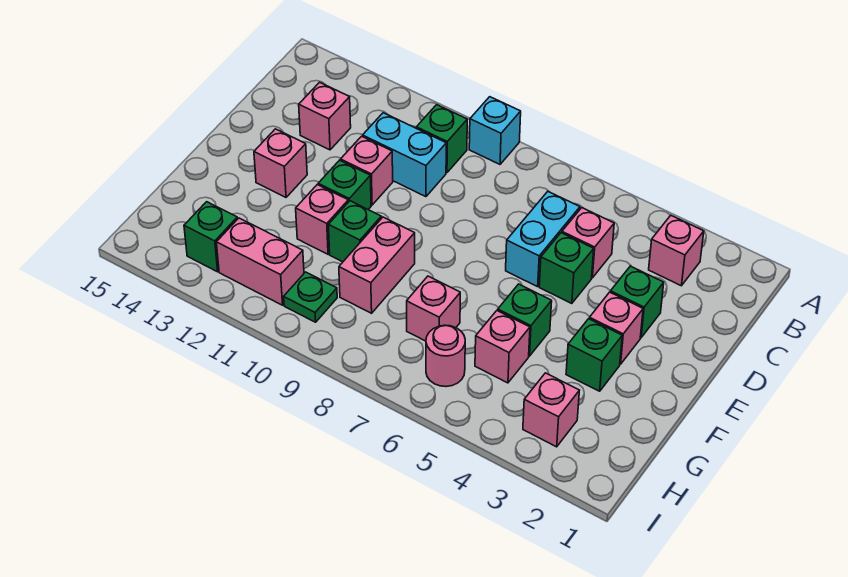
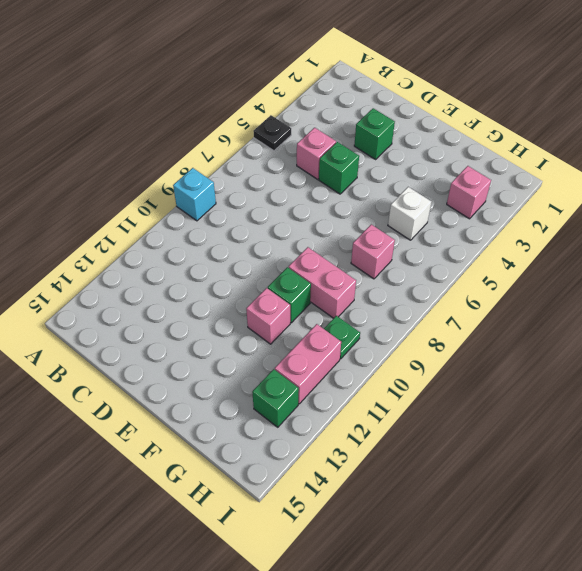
black 1x1 plate [253,115,291,151] -> none
white 1x1 brick [388,187,431,240] -> pink 1x1 brick [475,311,530,383]
none -> pink 1x1 brick [649,215,704,286]
none -> green 1x1 brick [416,105,467,173]
none -> cyan 1x2 brick [506,192,580,287]

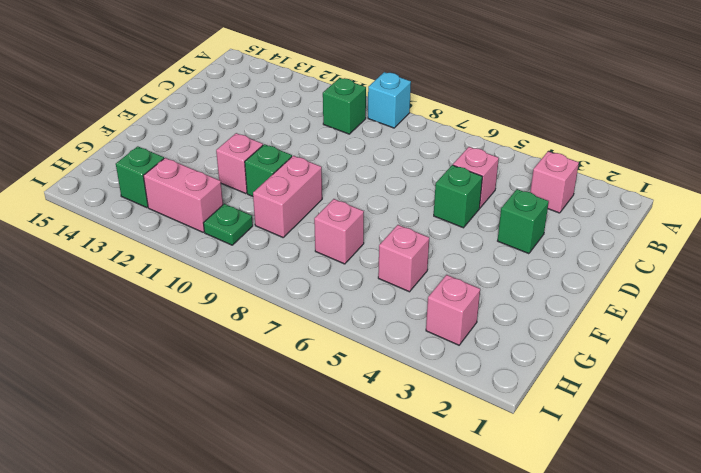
none -> cyan 1x2 brick [506,192,580,287]
none -> cyan 1x2 brick [363,113,446,197]
none -> pink 1x1 brick [299,82,351,150]

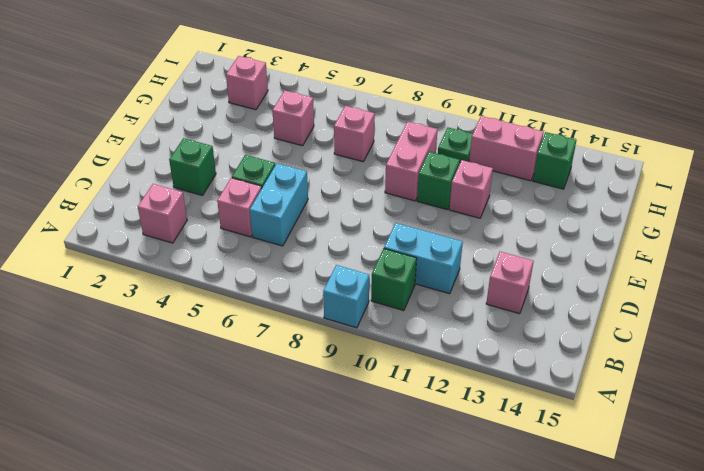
none -> pink 1x1 brick [341,136,393,205]
none -> pink 1x1 brick [589,292,643,364]
none -> green 1x1 brick [318,160,371,209]

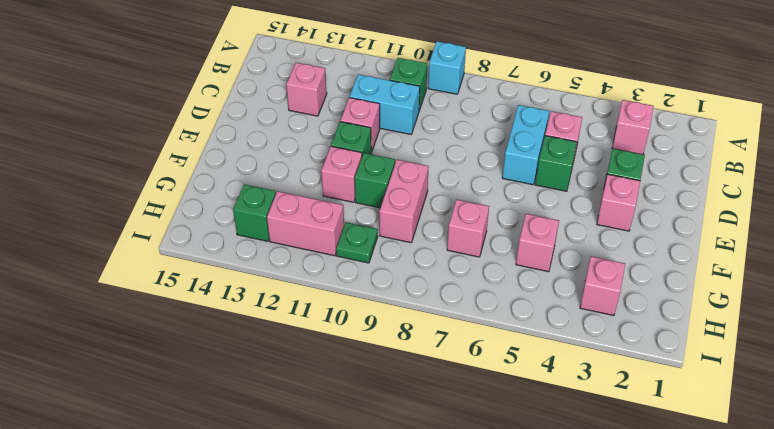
none -> pink 1x1 brick [254,129,307,197]
none -> green 1x1 brick [566,319,622,391]
none -> green 1x1 brick [498,284,552,356]

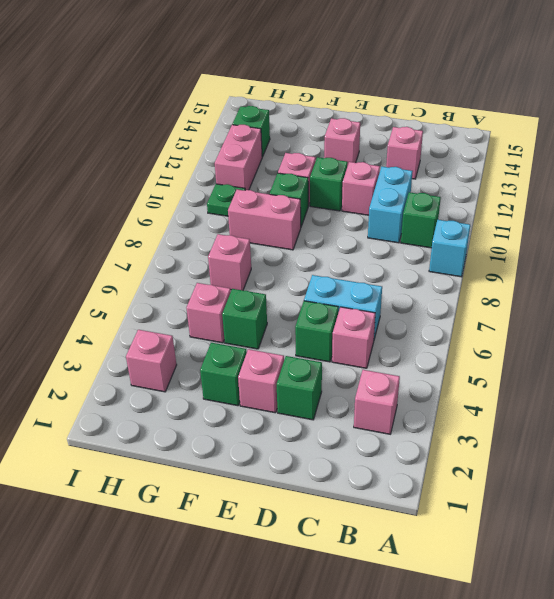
none -> pink 1x1 round brick [426,325,465,387]

